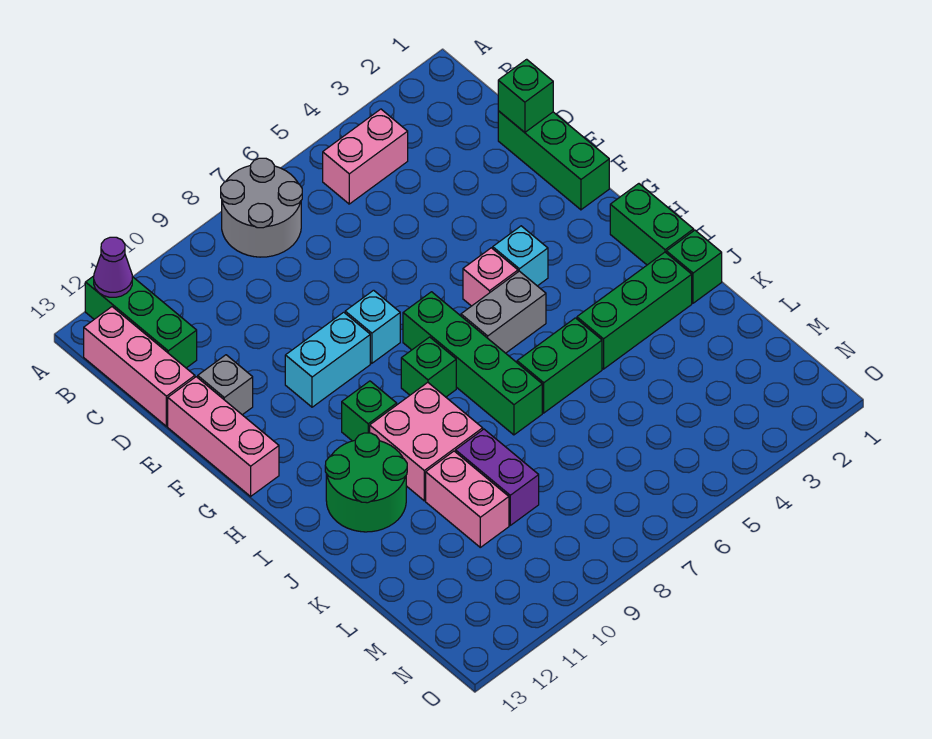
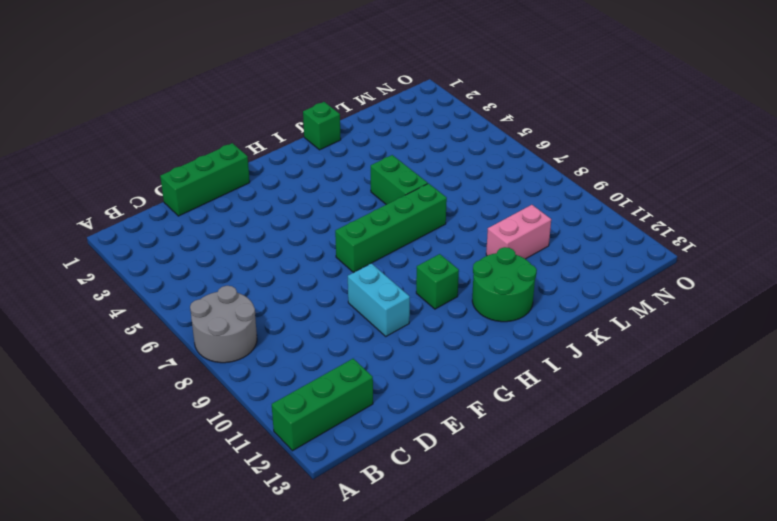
none -> pink 1x2 brick [323,109,408,204]
none -> pink 1x3 brick [84,307,195,426]
none -> grey 1x1 brick [198,355,253,415]

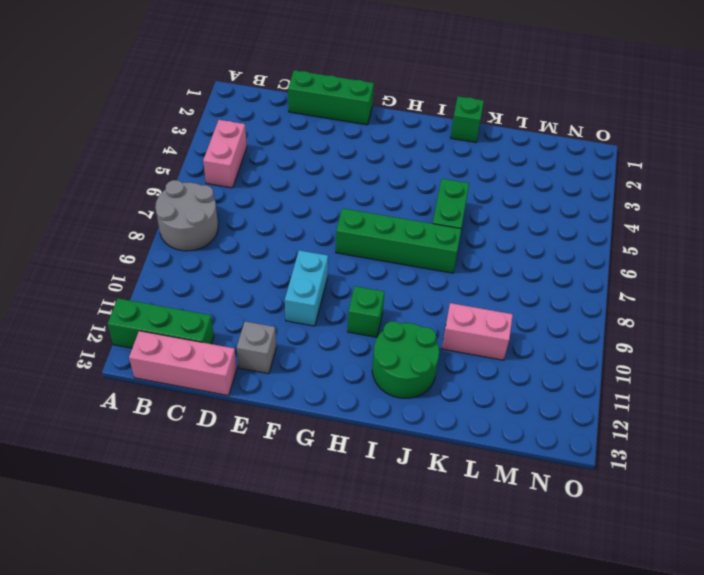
none -> pink 1x3 brick [168,377,279,496]
none -> cyan 1x1 brick [345,290,400,363]
none -> cyan 1x1 brick [493,226,548,286]

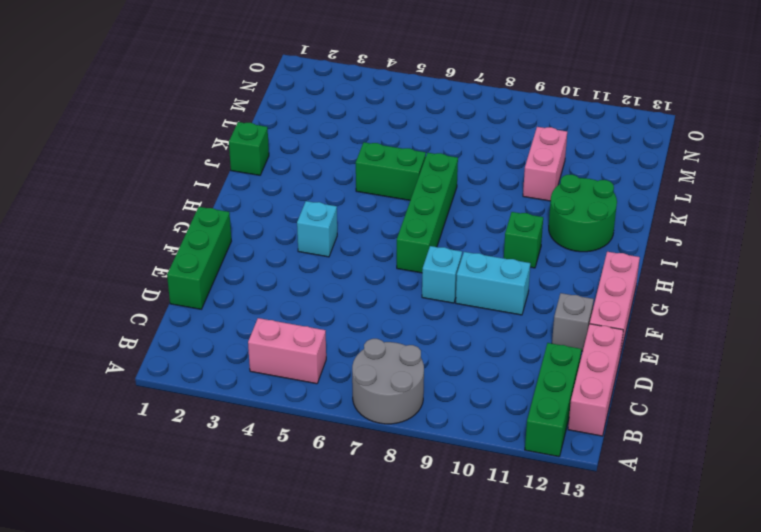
none -> pink 1x1 brick [463,248,518,306]
none -> green 1x2 brick [610,184,694,265]
none -> grey 1x2 brick [461,271,546,353]

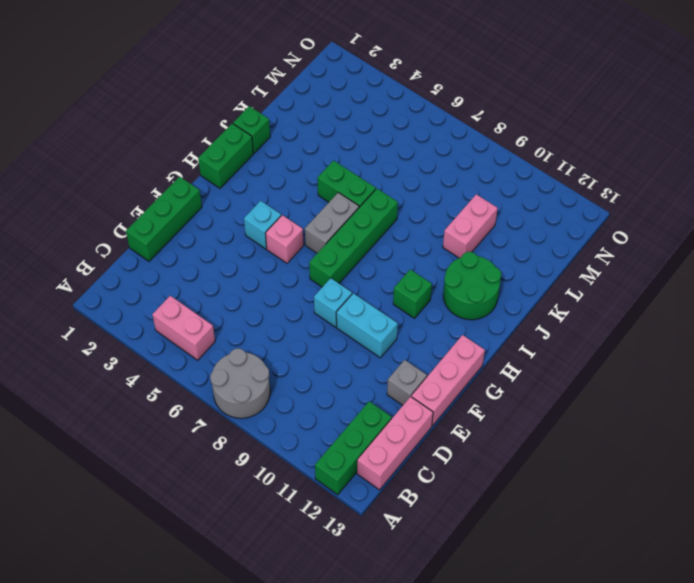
grey 1x2 brick [305,193,359,253] -> grey 1x2 brick turned to [461,271,546,353]
none -> green 1x1 brick [401,337,456,397]
none -> pink 2x2 brick [370,383,483,501]
none -> green 1x3 brick [577,252,692,369]

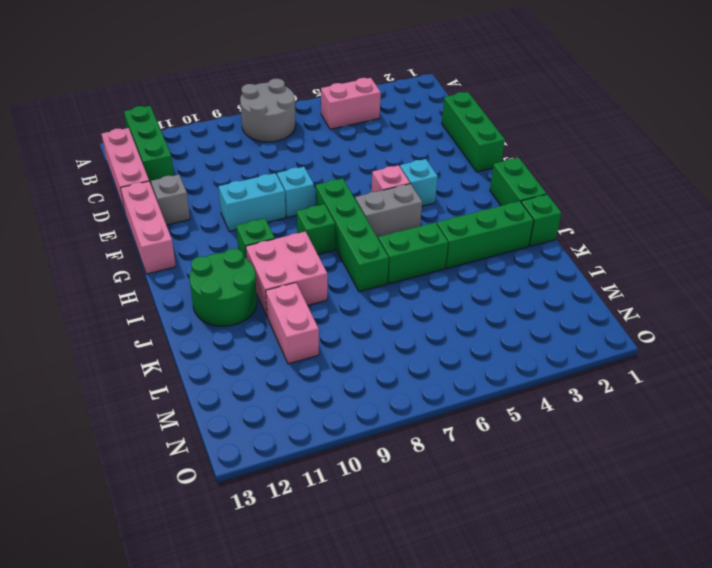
none -> purple 1x2 brick [456,429,539,525]
none -> purple 1x1 cone [94,237,132,297]
none -> green 1x1 brick [498,59,553,132]

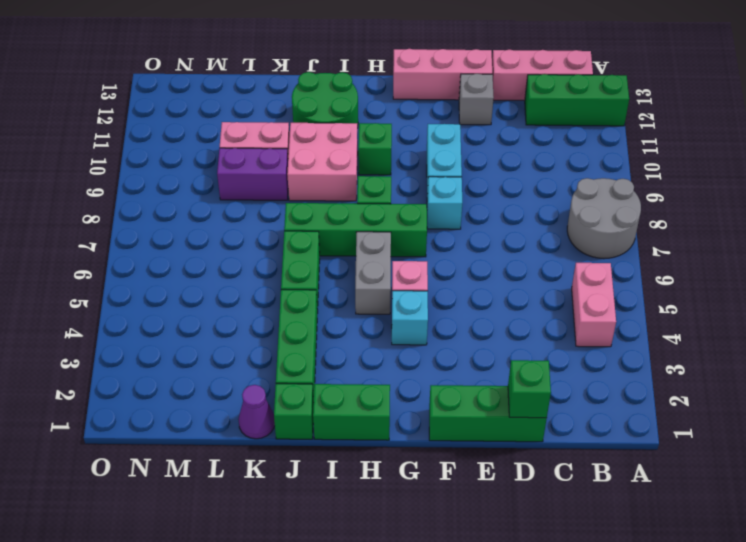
purple 1x1 cone [238,385,275,439] -> purple 1x1 cone moved to [94,237,132,297]

